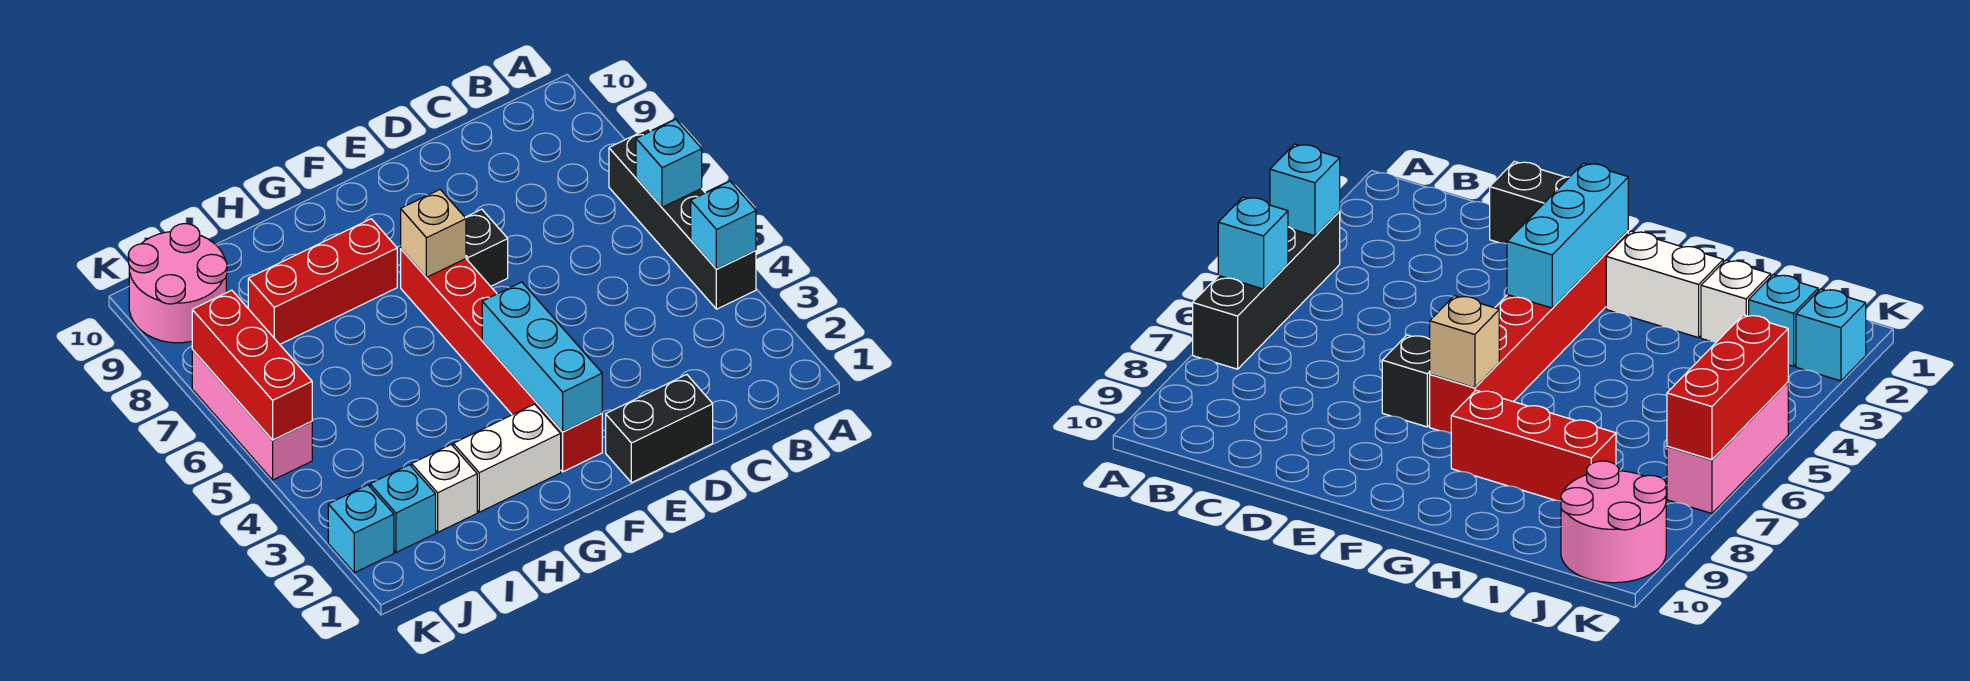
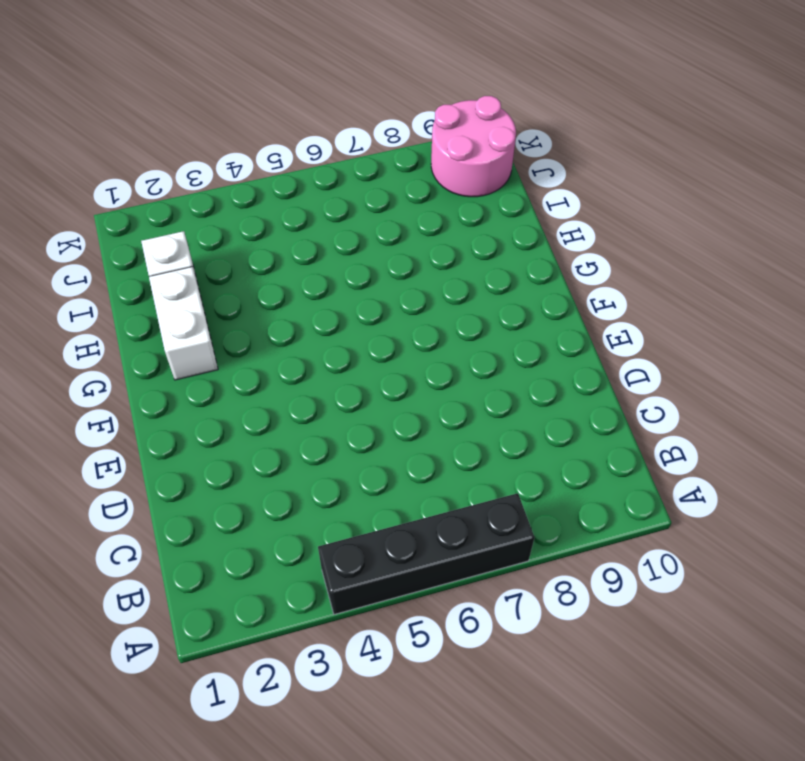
none -> black 1x2 brick [606,375,713,483]
none -> black 1x1 brick [465,209,508,286]
none -> red 1x6 brick [401,249,602,472]

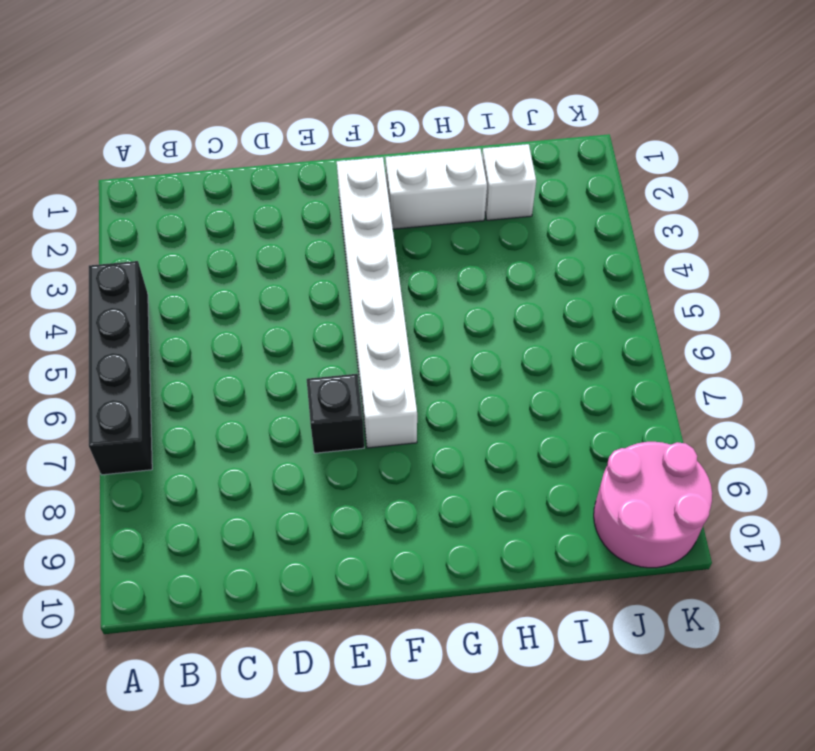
white 1x6 brick [337,157,417,448] -> red 1x6 brick [401,249,602,472]
none -> black 1x2 brick [606,375,713,483]
none -> red 1x3 brick [248,219,397,344]
none -> cyan 1x1 brick [370,465,436,553]

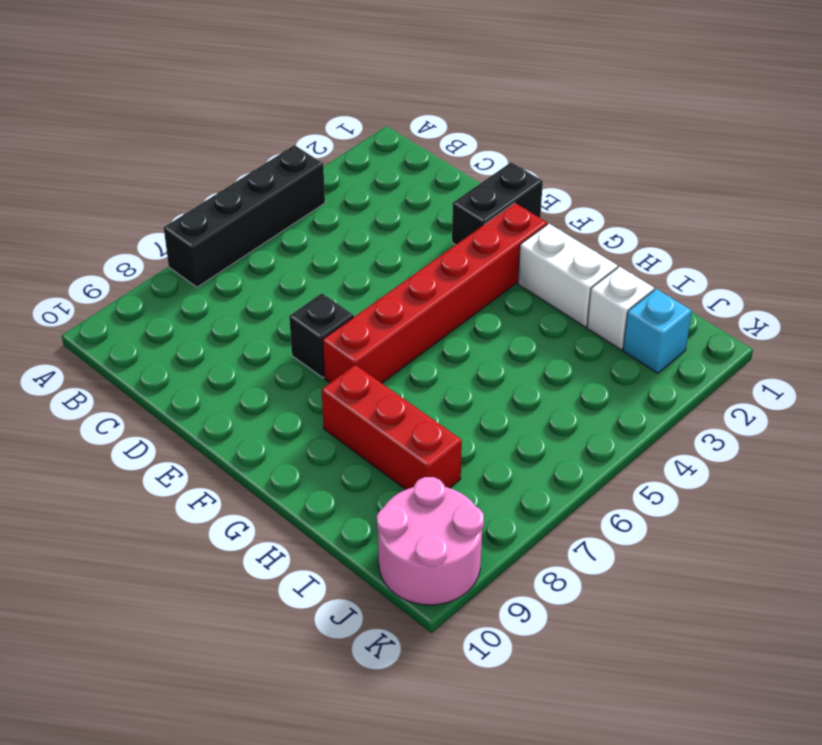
black 1x2 brick [452,162,543,245] -> black 1x2 brick turned to [606,375,713,483]
none -> cyan 1x1 brick [328,485,394,573]
none -> pink 1x3 brick [192,350,312,480]
none -> cyan 1x1 brick [691,181,756,269]

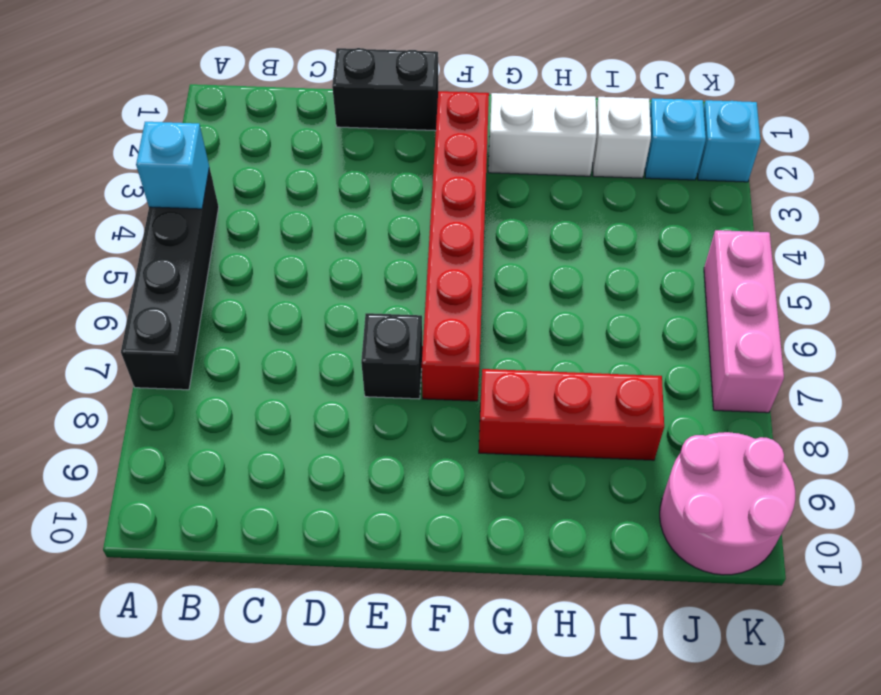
none -> cyan 1x1 brick [636,119,702,207]
none -> cyan 1x3 brick [482,282,602,432]
none -> tan 1x1 brick [401,190,466,277]

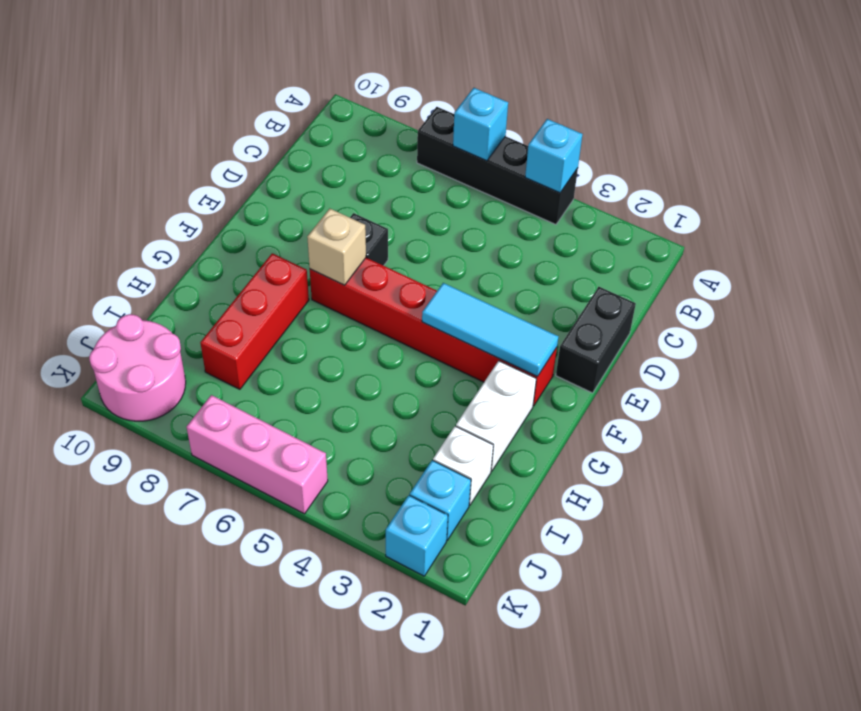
cyan 1x3 tile [422,283,558,377] -> cyan 1x3 brick [482,282,602,432]
none -> red 1x3 brick [192,290,312,440]

